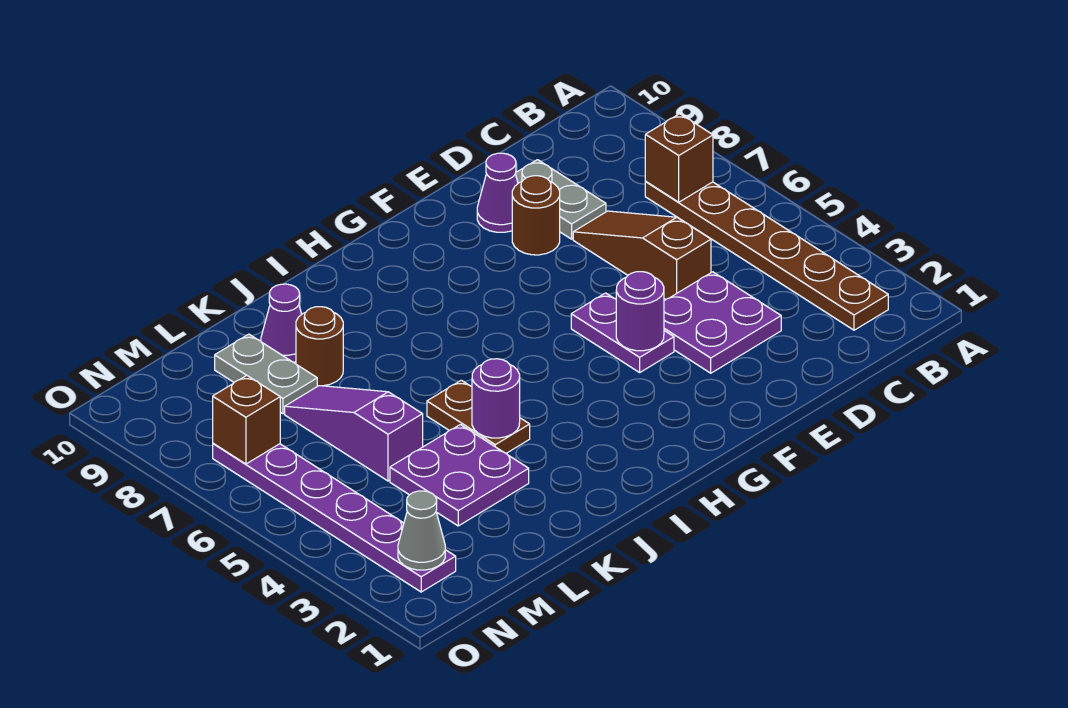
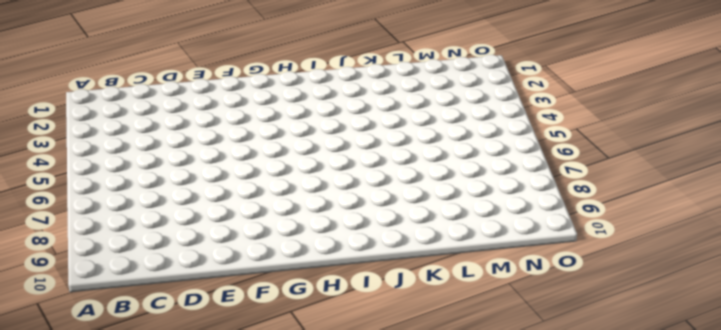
none -> brown 1x6 plate [645,182,888,330]
none -> purple 2x2 plate [664,272,781,373]
none -> brown 1x3 slope [573,211,711,300]

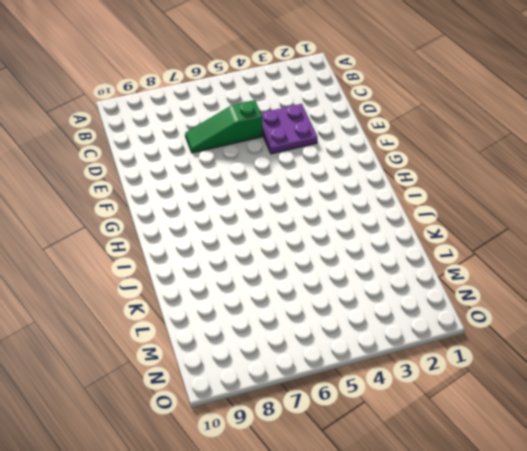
green 1x3 slope [185,100,262,153] -> brown 1x3 slope [573,211,711,300]
none -> brown 1x6 plate [645,182,888,330]
none -> grey 1x2 plate [515,160,606,239]
none -> brown 1x1 round brick [512,176,560,255]

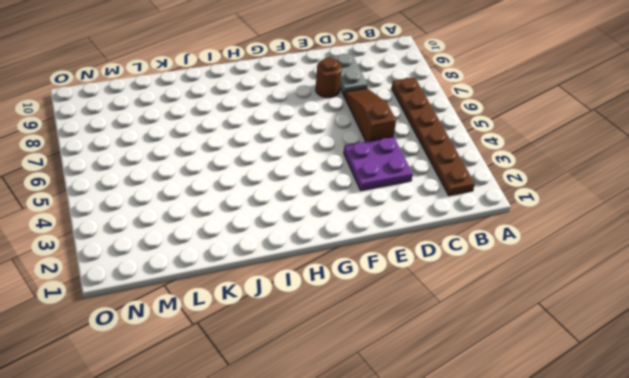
none -> purple 1x1 cone [477,153,518,232]
none -> purple 1x2 plate [571,293,674,372]
none -> brown 1x2 plate [427,380,530,453]

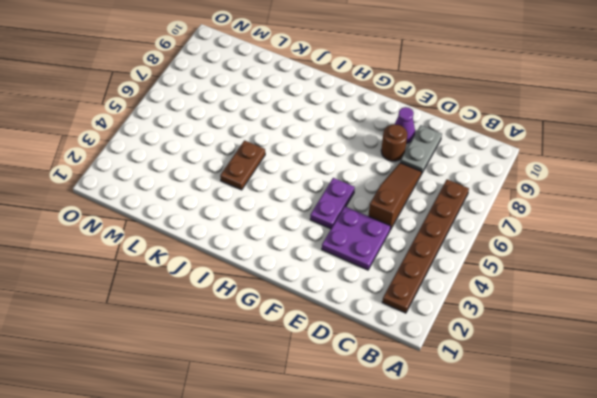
none -> purple 2x2 plate [390,425,529,526]
none -> brown 1x1 round brick [296,307,343,386]
none -> purple 1x1 cone [261,284,302,362]

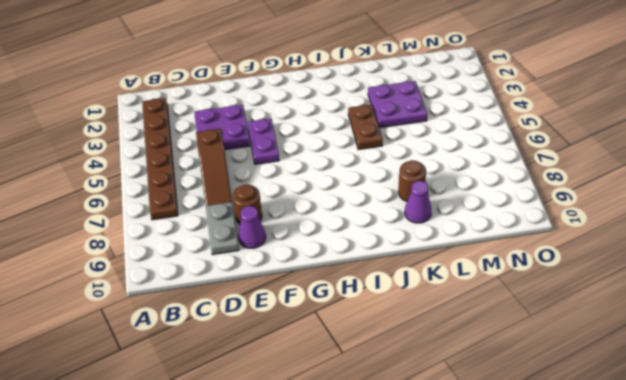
none -> purple 1x3 slope [285,386,423,481]
none -> grey 1x2 plate [215,334,317,414]
none -> purple 1x6 plate [213,443,456,592]

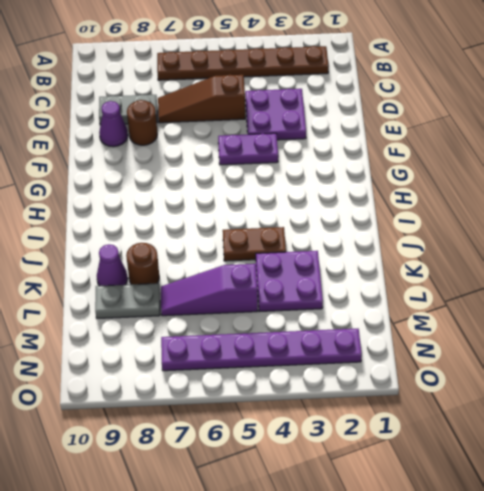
none -> brown 1x1 brick [645,114,713,202]
none -> purple 1x1 round brick [616,272,664,351]
none -> purple 1x1 round brick [472,359,520,438]

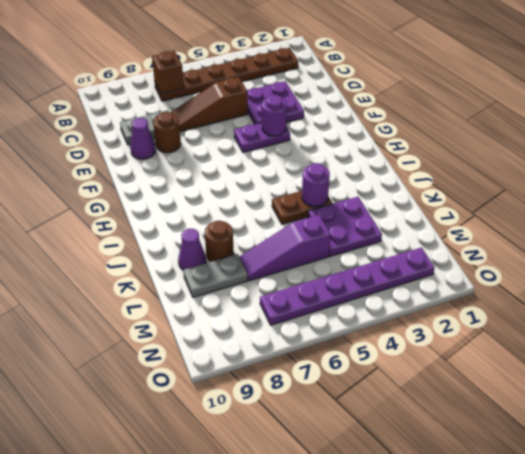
none -> grey 1x1 cone [398,491,445,570]
none -> brown 1x1 brick [213,375,280,464]

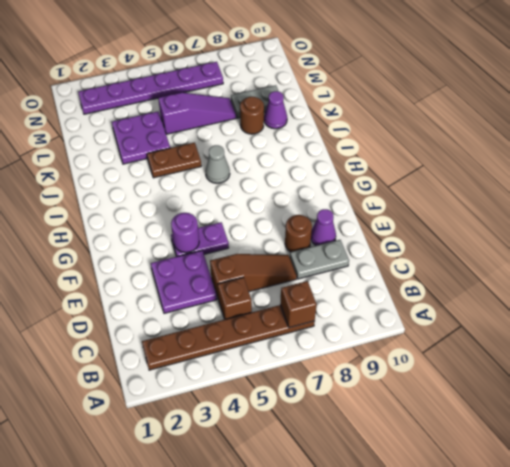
brown 1x1 brick [218,277,252,319] -> brown 1x1 brick moved to [213,375,280,464]
grey 1x1 cone [205,145,230,183] -> grey 1x1 cone moved to [398,491,445,570]
none -> purple 1x1 round brick [472,359,520,438]

